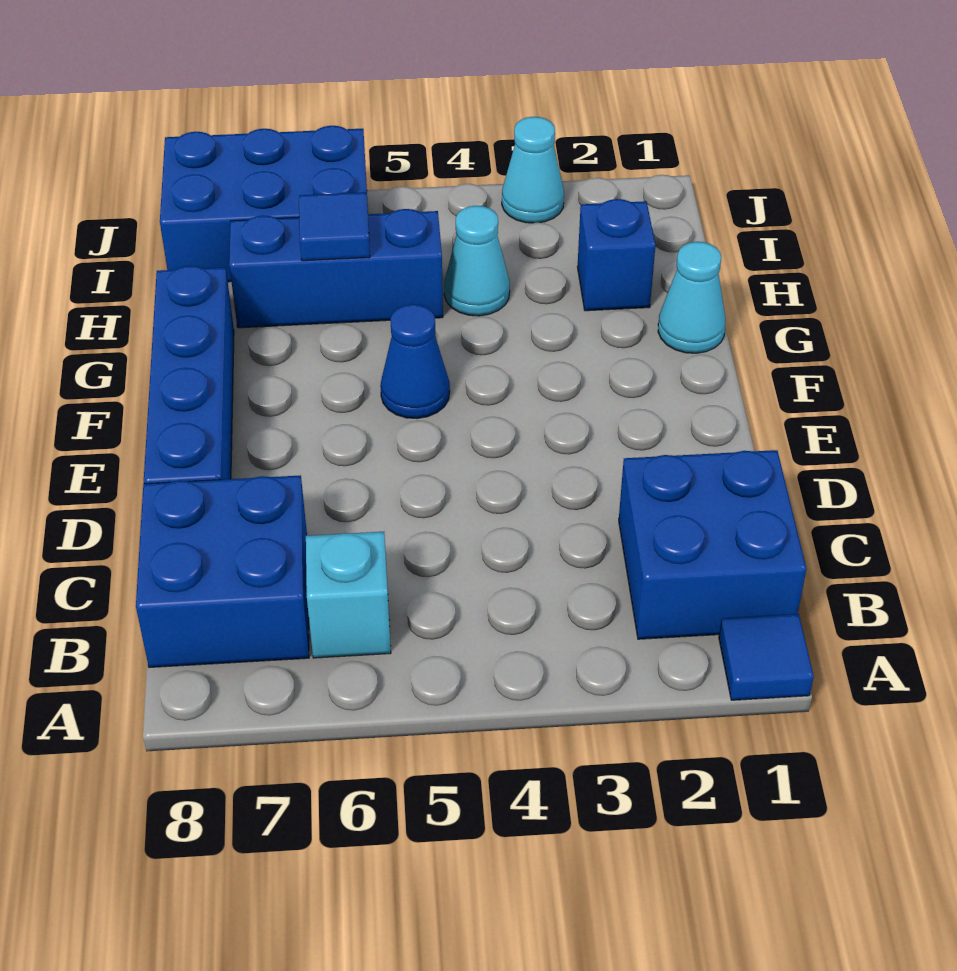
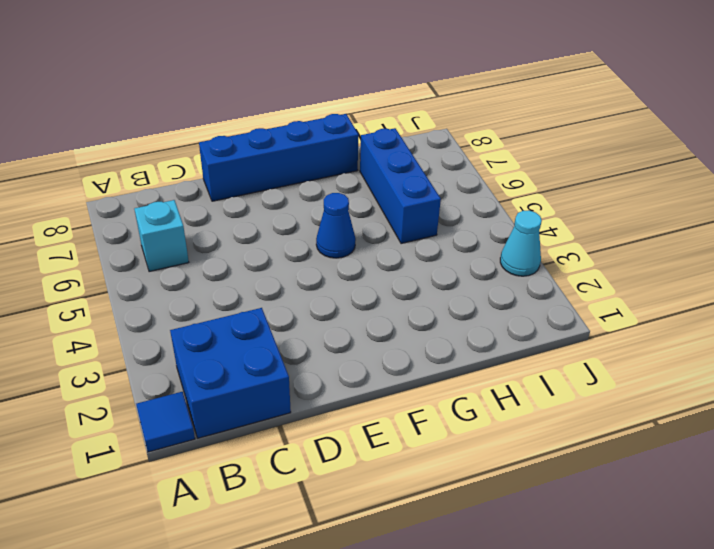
none -> blue 2x2 brick [136,475,309,667]
none -> cyan 1x1 cone [658,242,725,353]
none -> blue 1x1 brick [578,199,655,311]

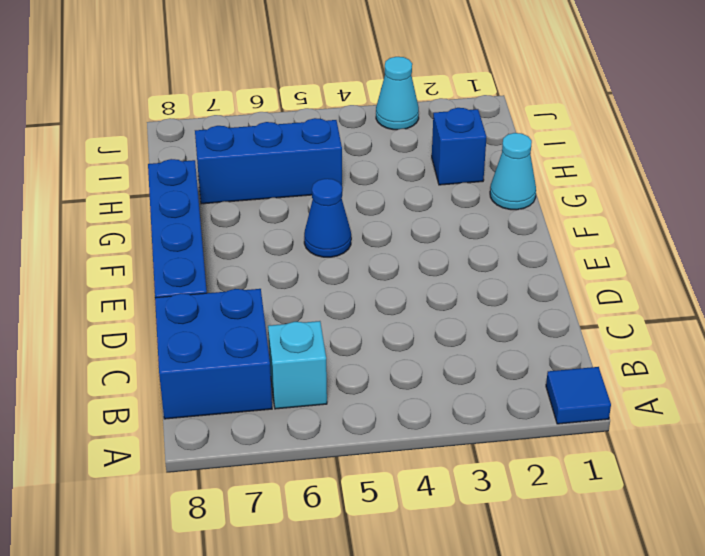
none -> blue 2x2 brick [619,450,806,639]
none -> cyan 1x1 cone [444,206,510,316]
none -> blue 2x3 brick [160,126,368,282]

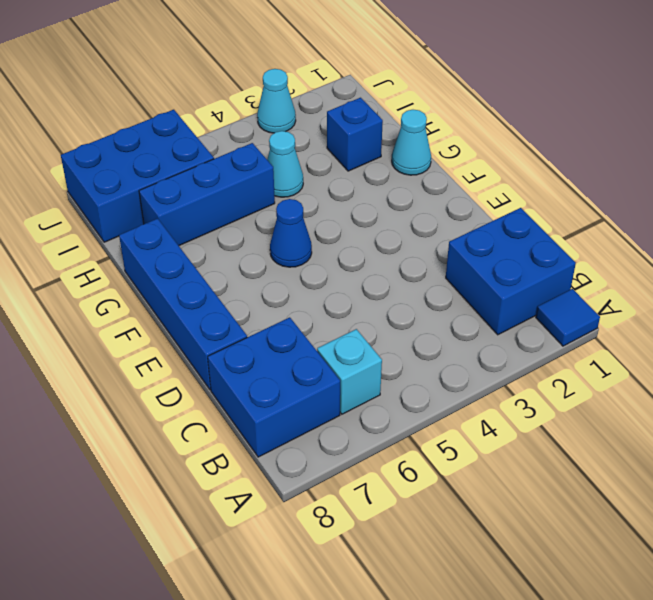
none -> blue 1x1 tile [299,192,370,261]

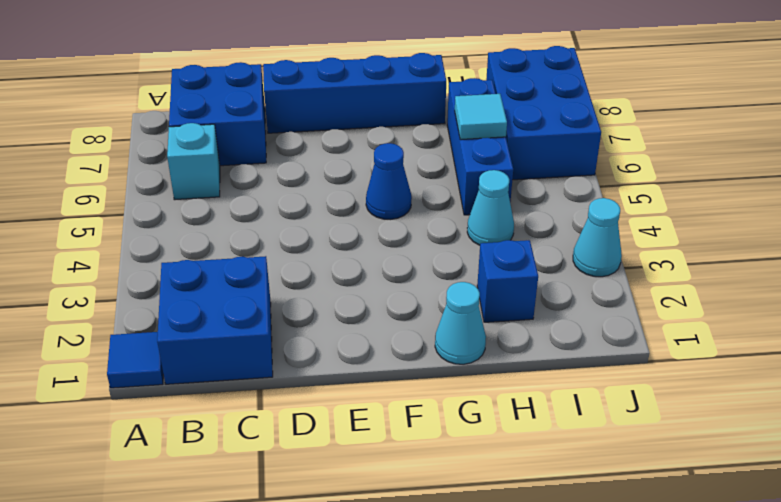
cyan 1x1 tile [455,94,507,140] -> blue 1x1 tile [299,192,370,261]

